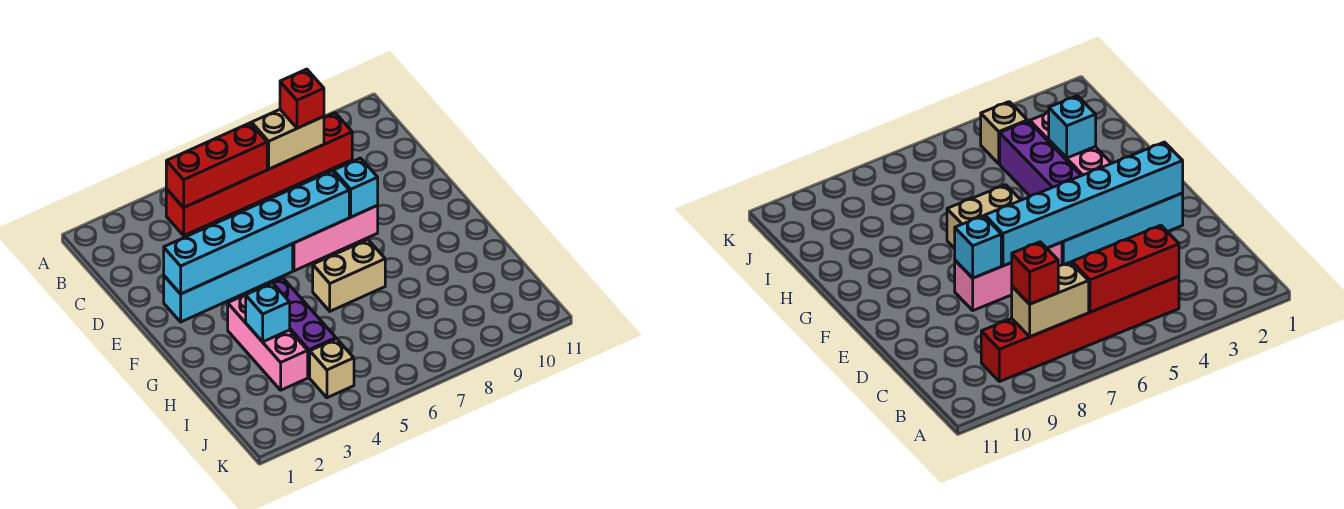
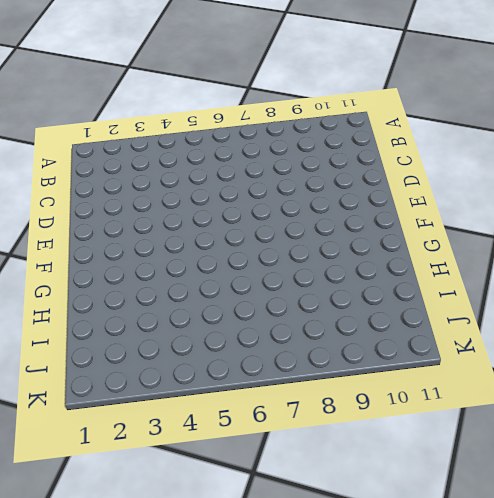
none -> red 1x6 brick [166,113,352,236]
none -> cyan 1x4 brick [164,244,293,322]
none -> pink 1x3 brick [293,205,378,271]

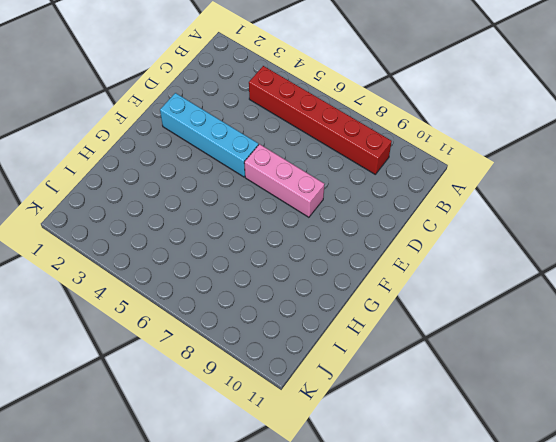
none -> pink 1x3 brick [228,295,308,390]
none -> purple 1x3 brick [273,278,336,377]
none -> tan 1x2 brick [313,240,385,311]

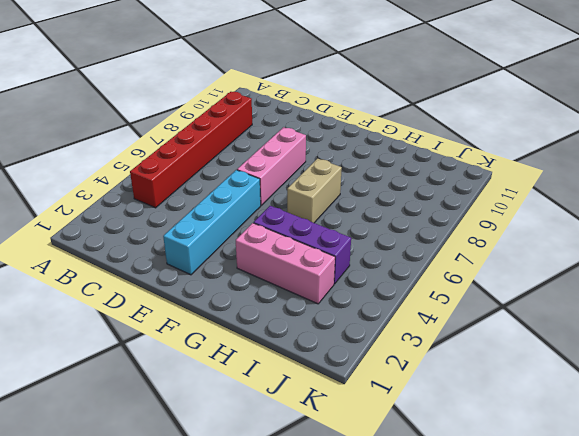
none -> tan 1x1 brick [310,339,354,398]
none -> red 1x3 brick [166,123,267,208]
none -> tan 1x2 brick [252,110,324,169]

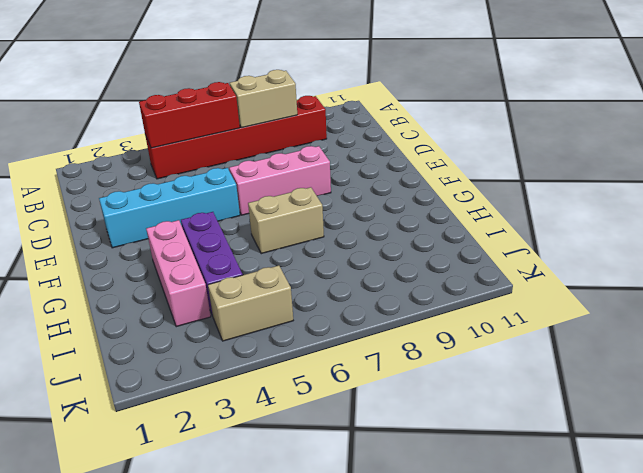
tan 1x2 brick [208,265,293,341] -> tan 1x1 brick [310,339,354,398]
none -> cyan 1x6 brick [164,171,349,294]
none -> cyan 1x1 brick [334,158,378,217]
none -> cyan 1x1 brick [246,283,290,342]

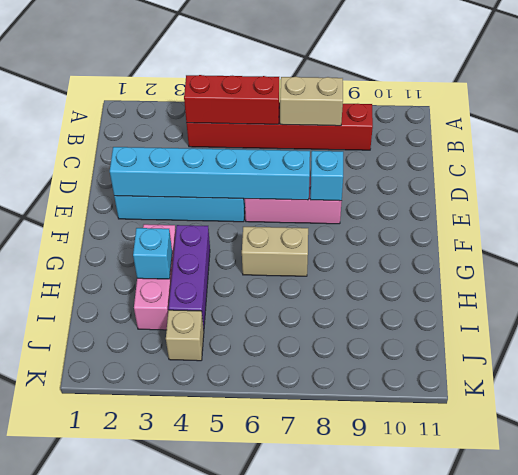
none -> red 1x1 brick [280,69,324,128]

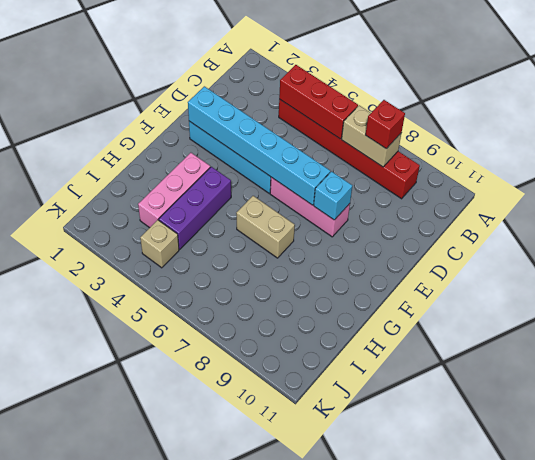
none -> cyan 1x1 brick [246,283,290,342]

